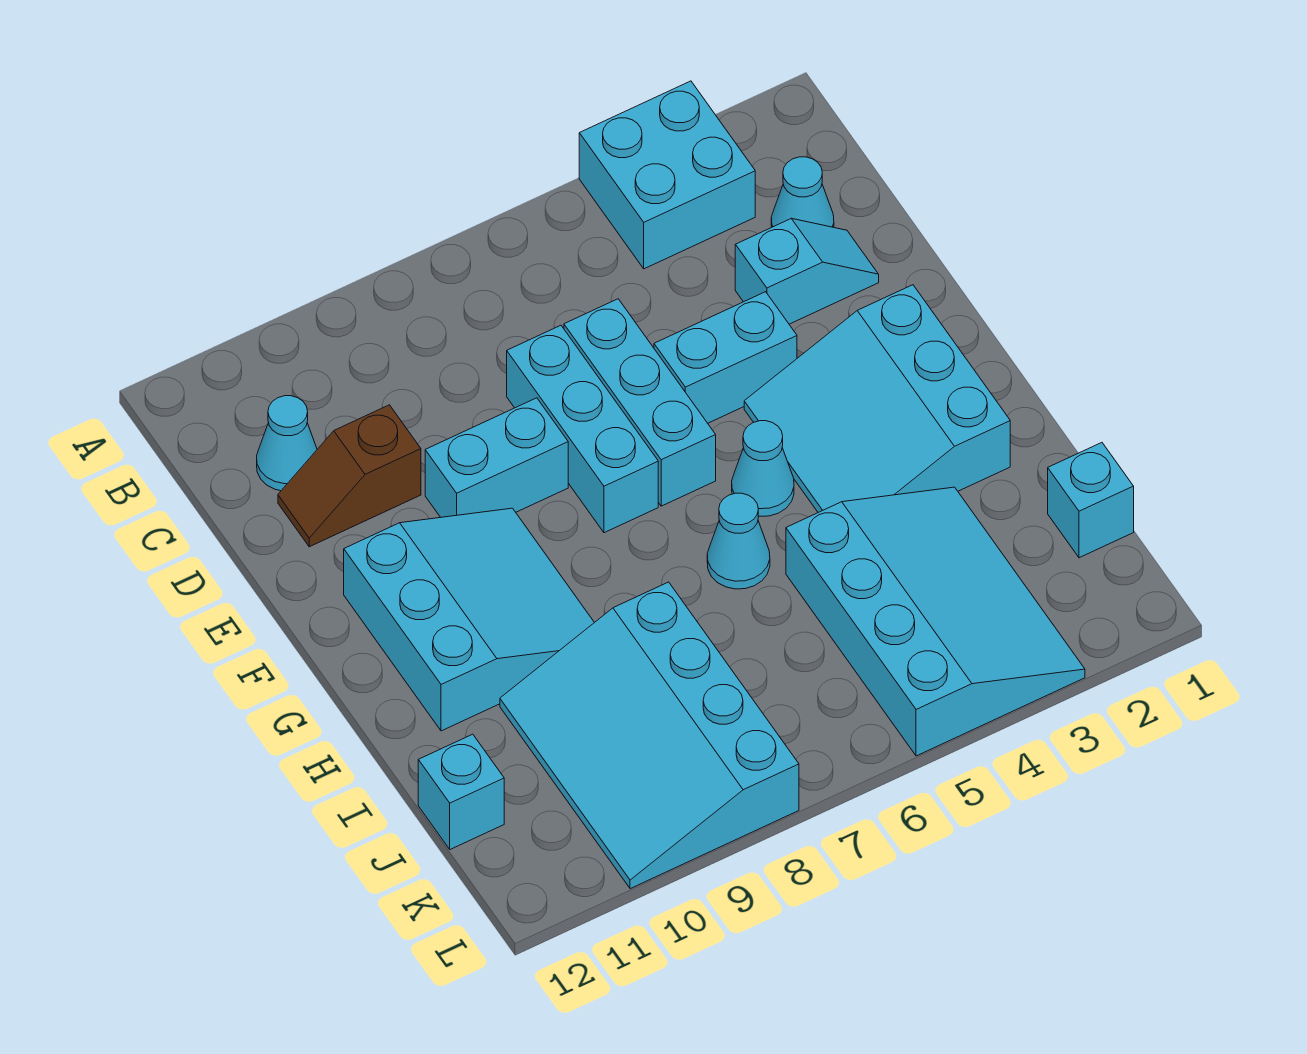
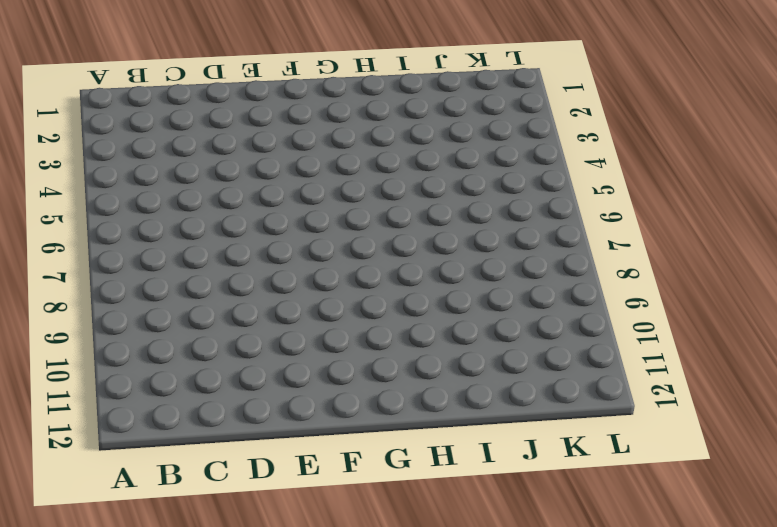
none -> cyan 2x2 brick [579,81,755,269]
none -> cyan 1x1 cone [771,157,834,227]
none -> cyan 1x1 cone [257,396,317,491]

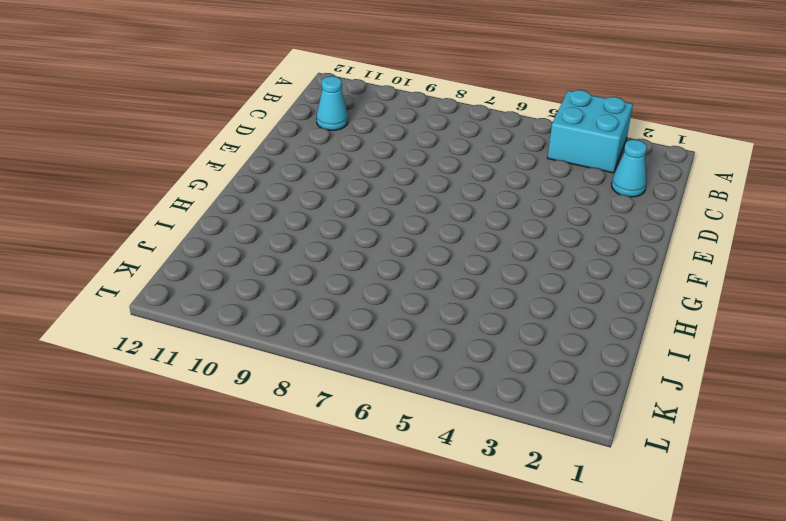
none -> cyan 1x2 slope [735,218,879,324]
none -> cyan 1x3 brick [564,299,716,506]
none -> cyan 1x3 brick [507,325,658,533]

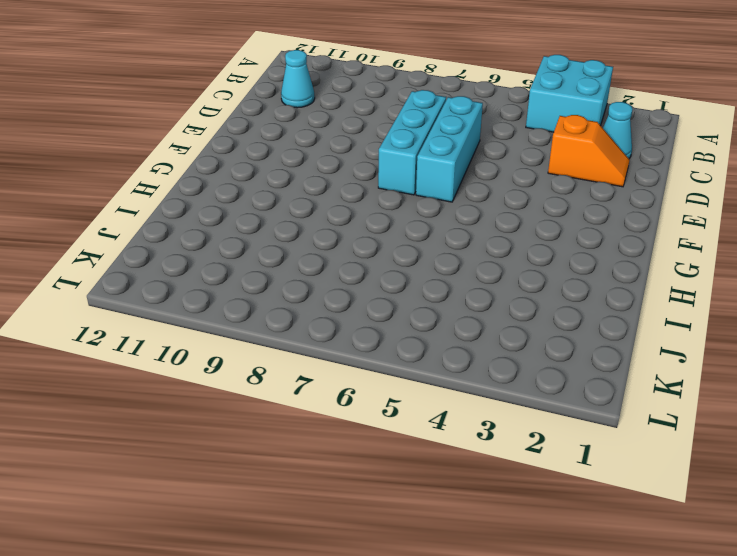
orange 1x2 slope [548,115,629,187] -> cyan 1x2 slope [735,218,879,324]
none -> brown 1x2 slope [278,405,421,547]
none -> cyan 1x2 brick [654,292,797,423]
none -> cyan 1x2 brick [425,398,568,517]

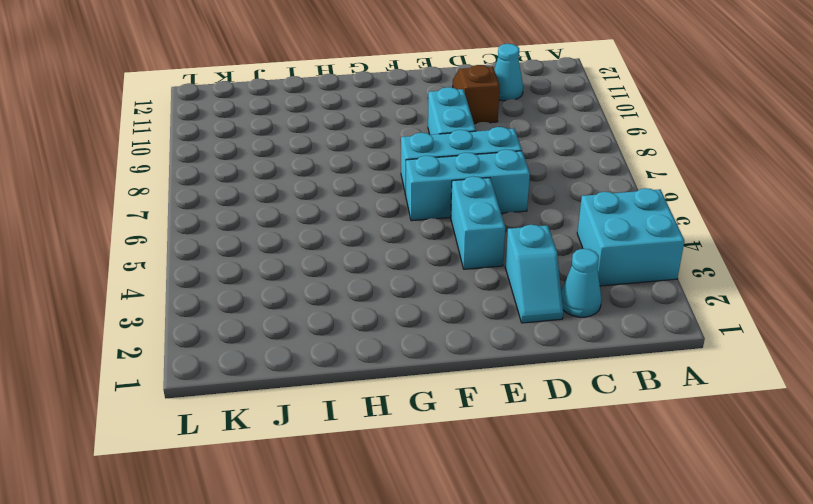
none -> cyan 3x3 slope [744,285,1010,512]
none -> cyan 3x3 slope [344,508,594,731]
none -> cyan 1x1 cone [732,421,794,516]

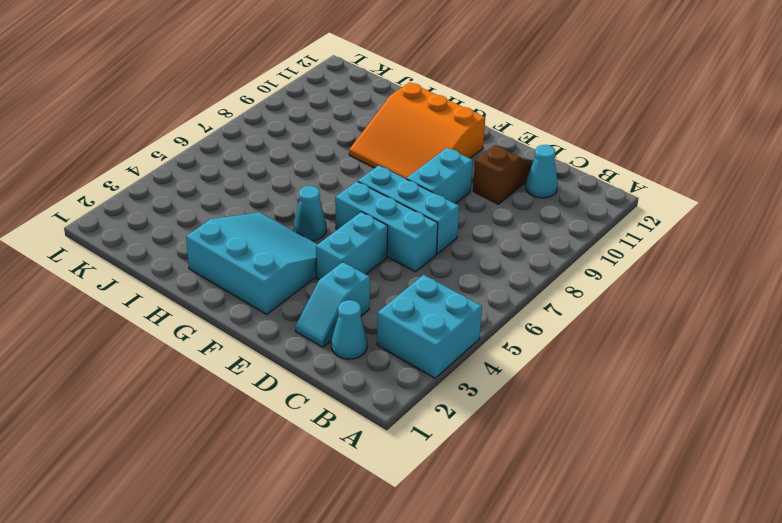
orange 3x3 slope [349,82,485,179] -> cyan 3x3 slope [344,508,594,731]
none -> cyan 1x1 cone [707,493,770,589]
none -> cyan 3x4 slope [786,487,1085,756]
none -> cyan 3x4 slope [500,582,799,889]

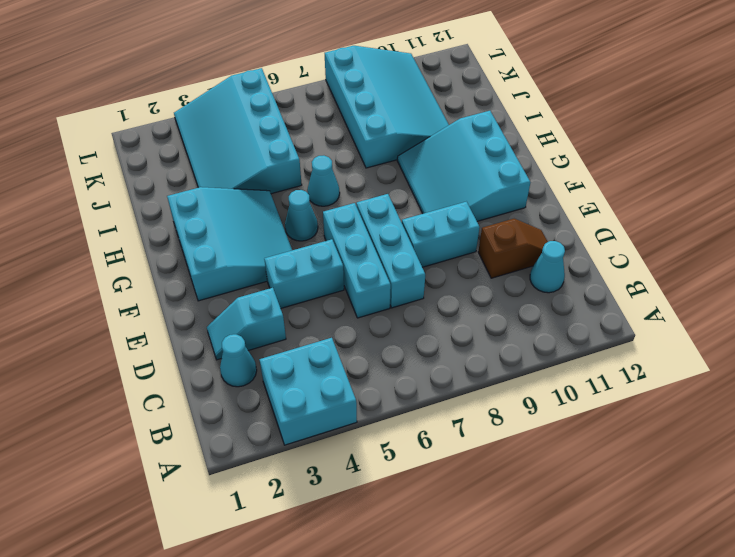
none -> cyan 1x1 brick [1048,443,1134,558]
none -> cyan 1x1 brick [418,734,504,849]

